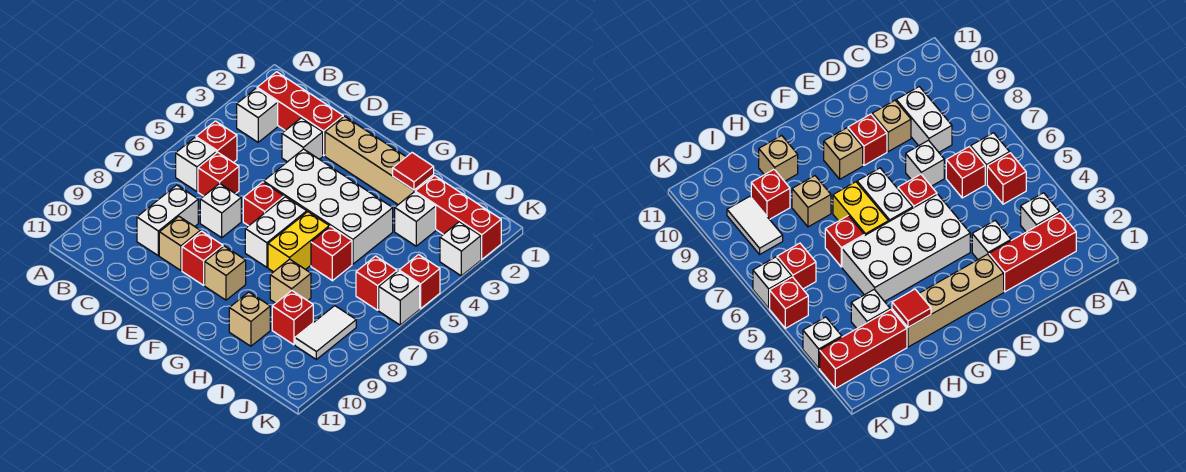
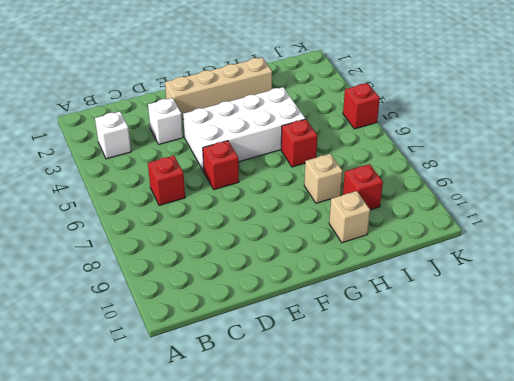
none -> red 1x3 brick [257,72,343,156]
none -> red 1x1 brick [196,121,237,163]
none -> white 1x1 brick [176,138,216,192]

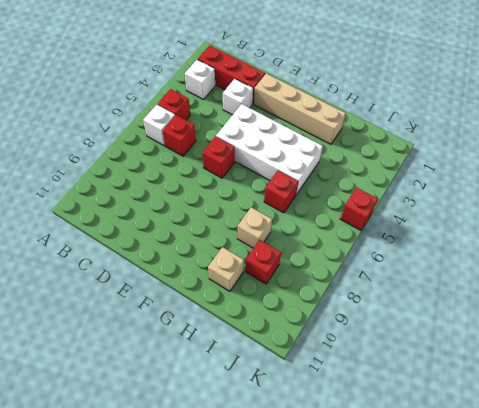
none -> white 1x2 brick [137,185,198,256]
none -> white 1x1 brick [200,184,241,238]
none -> tan 1x1 brick [159,217,200,270]

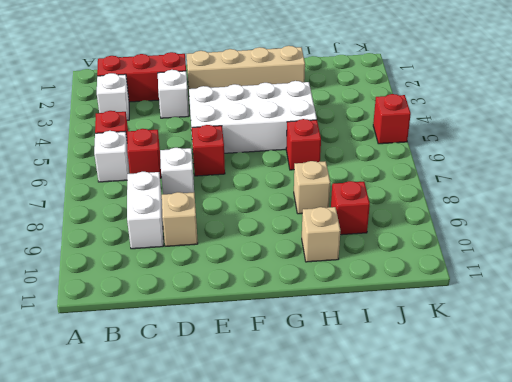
none -> red 1x1 brick [182,231,223,285]
none -> white 1x2 brick [245,197,307,267]
none -> tan 1x1 brick [205,246,246,300]

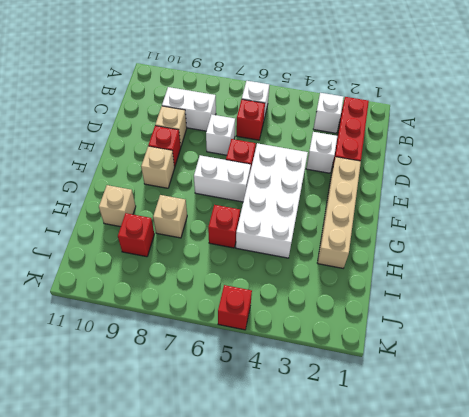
none -> red 1x1 brick [196,121,237,163]
none -> yellow 1x2 brick [268,212,329,272]
none -> red 1x3 brick [415,176,501,259]

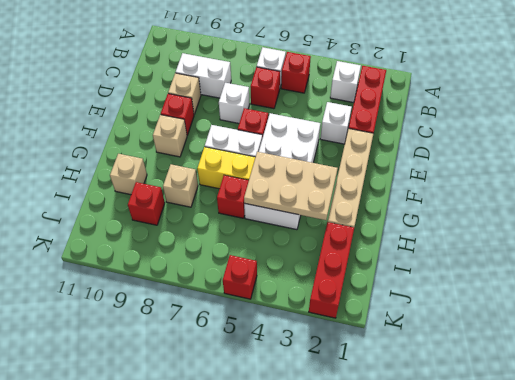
tan 2x3 plate [244,152,338,220] -> none
none -> white 1x1 brick [395,192,436,246]
none -> red 1x1 brick [356,256,397,310]
none -> white 1x2 tile [295,306,356,359]

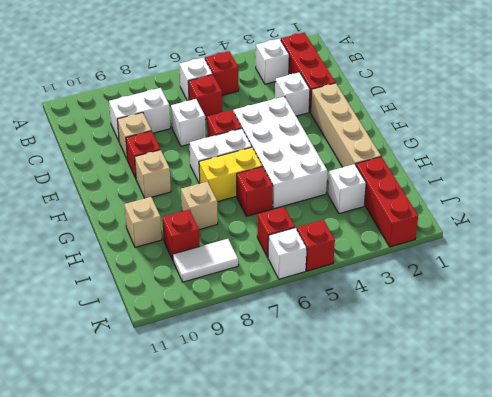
none -> white 1x1 brick [440,222,481,276]
none -> red 1x1 tile [393,153,434,190]

